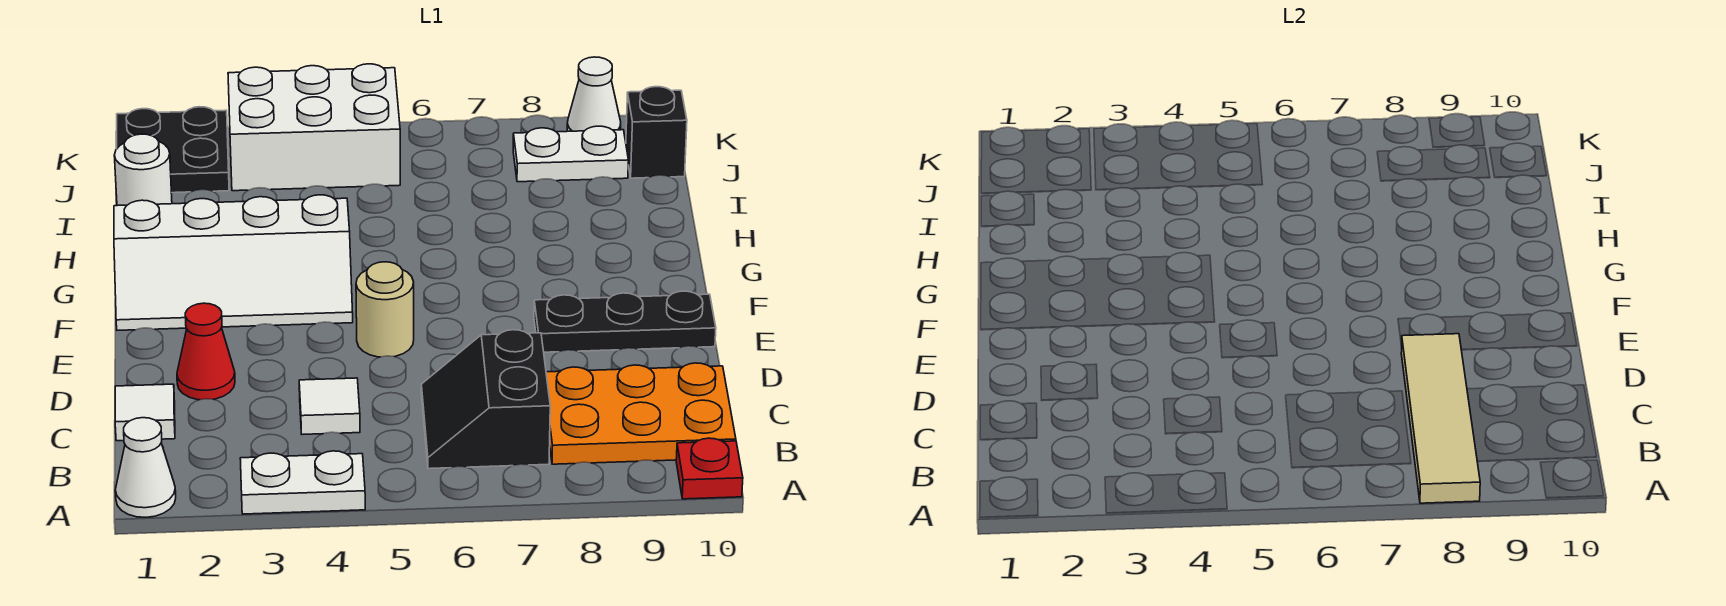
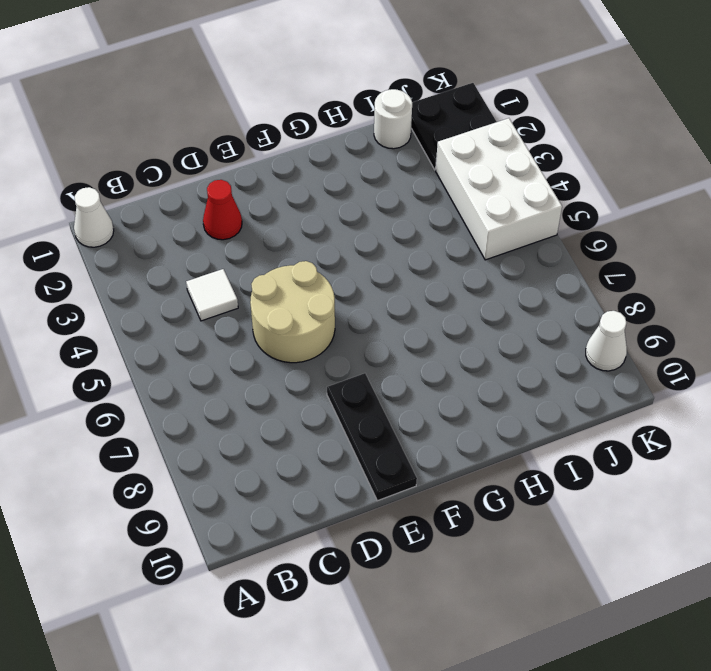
tan 2x2 round brick [250,261,335,363] -> tan 1x1 round brick [356,262,414,357]
none -> white 1x2 plate [240,451,365,514]
none -> red 1x1 plate [676,438,743,499]
none -> black 2x2 slope [421,330,550,469]

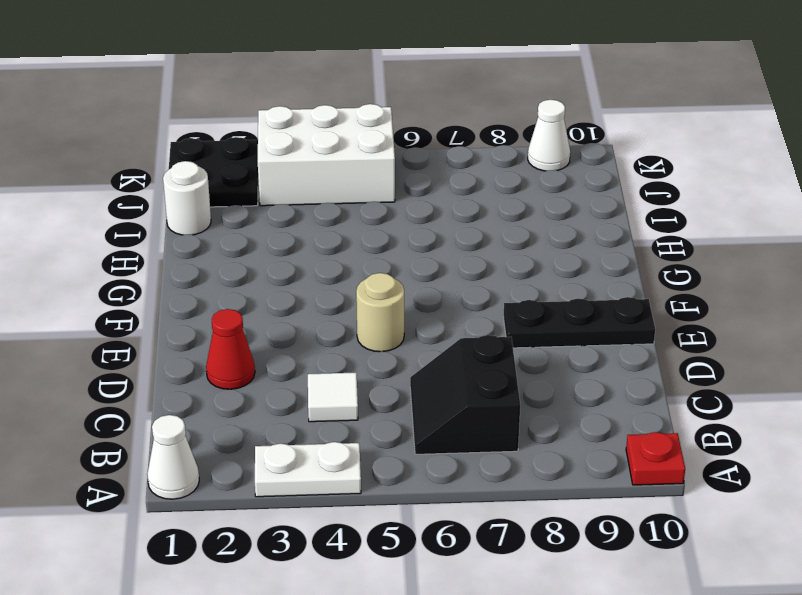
none -> orange 2x3 plate [546,363,736,464]
none -> white 1x1 tile [115,384,175,441]
none -> white 2x4 slope [114,195,353,330]

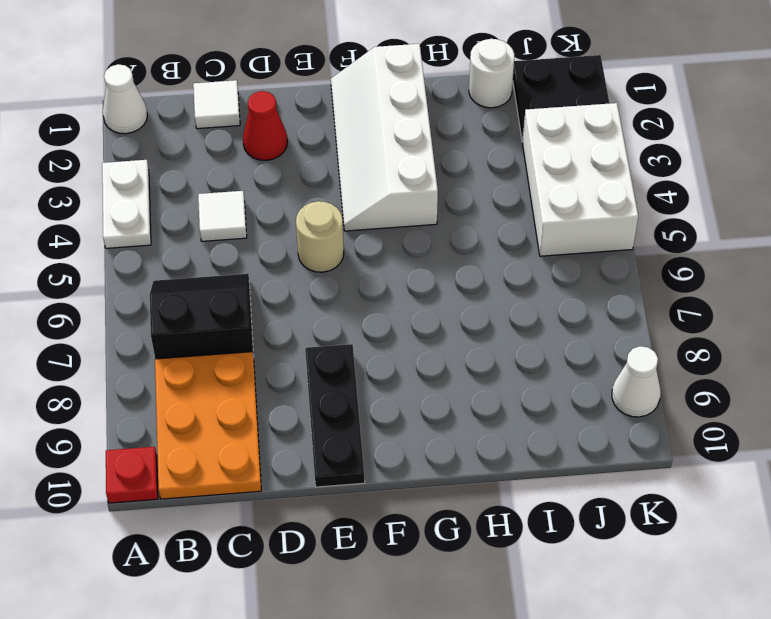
none -> white 1x2 plate [513,126,628,182]
none -> black 1x1 brick [626,87,687,178]
none -> tan 1x4 tile [1401,334,1480,503]

